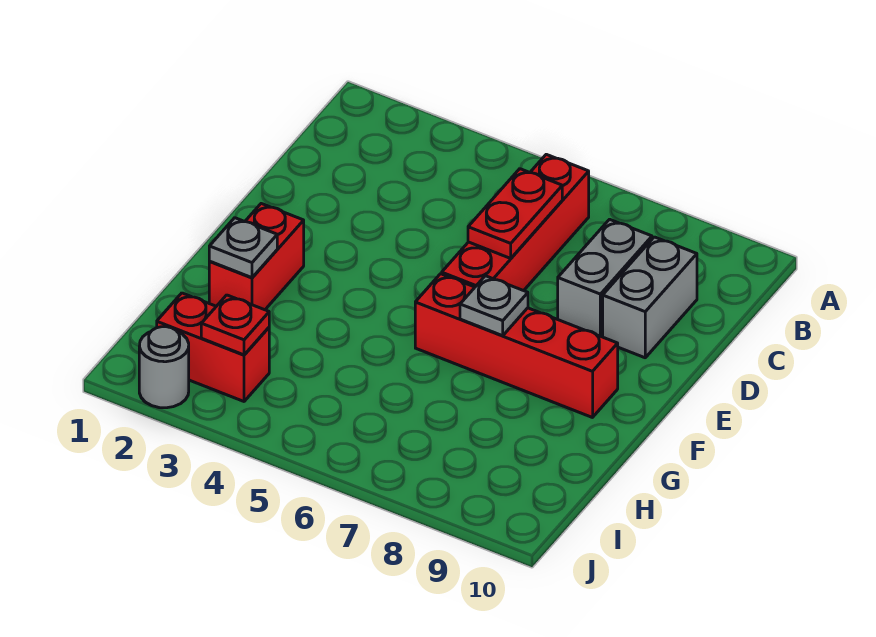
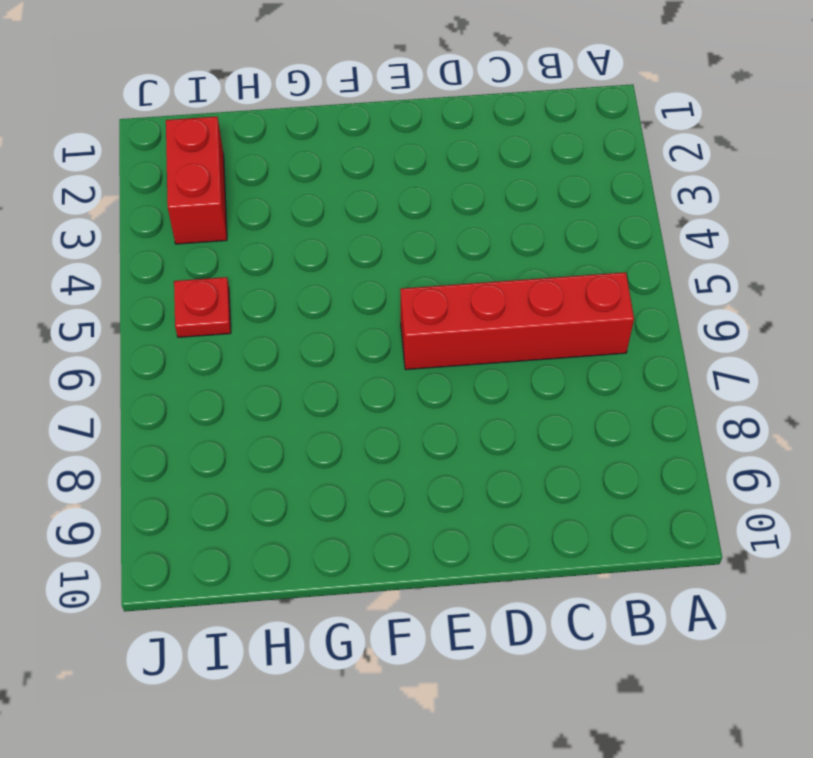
red 1x1 plate [174,277,231,337] -> red 1x1 plate moved to [201,295,269,355]
none -> grey 1x2 brick [558,219,652,337]
none -> grey 1x2 brick [603,237,697,358]

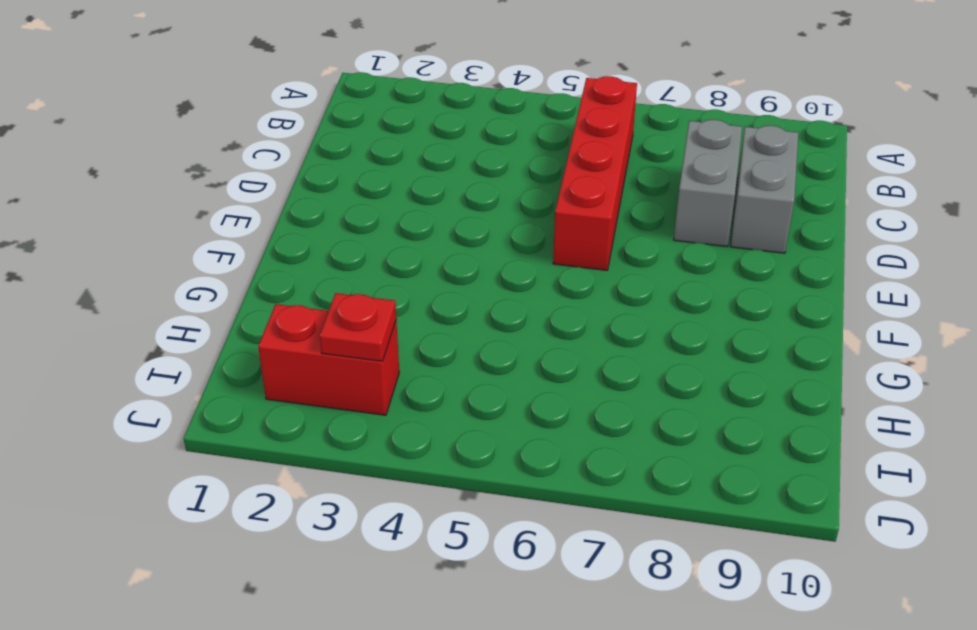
none -> red 1x2 brick [209,204,304,310]
none -> red 1x4 brick [415,274,618,418]

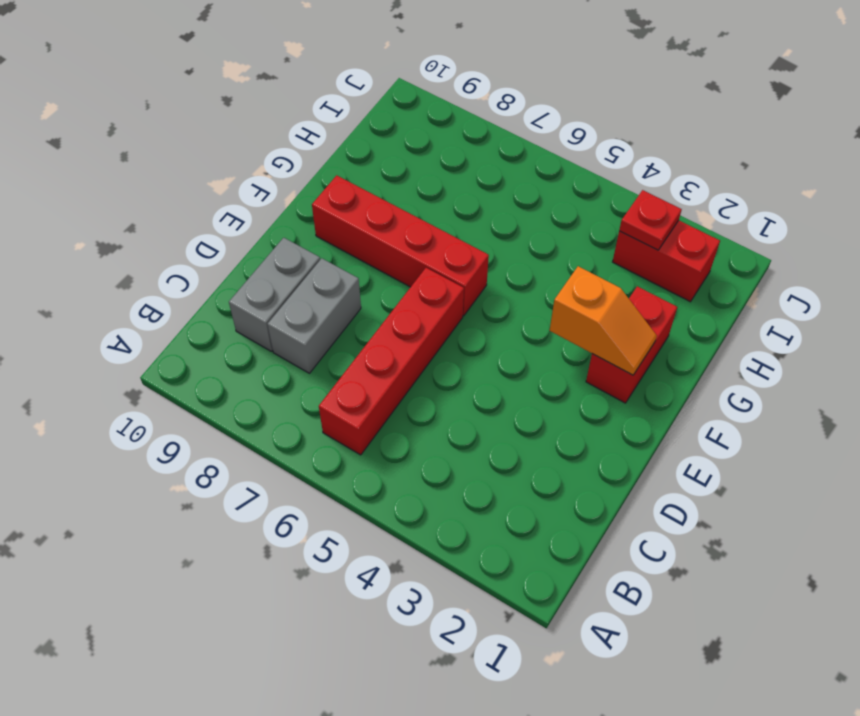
orange 1x2 slope [550,266,657,375] -> none
none -> grey 1x1 round brick [139,327,189,408]
none -> red 1x2 plate [468,169,562,258]

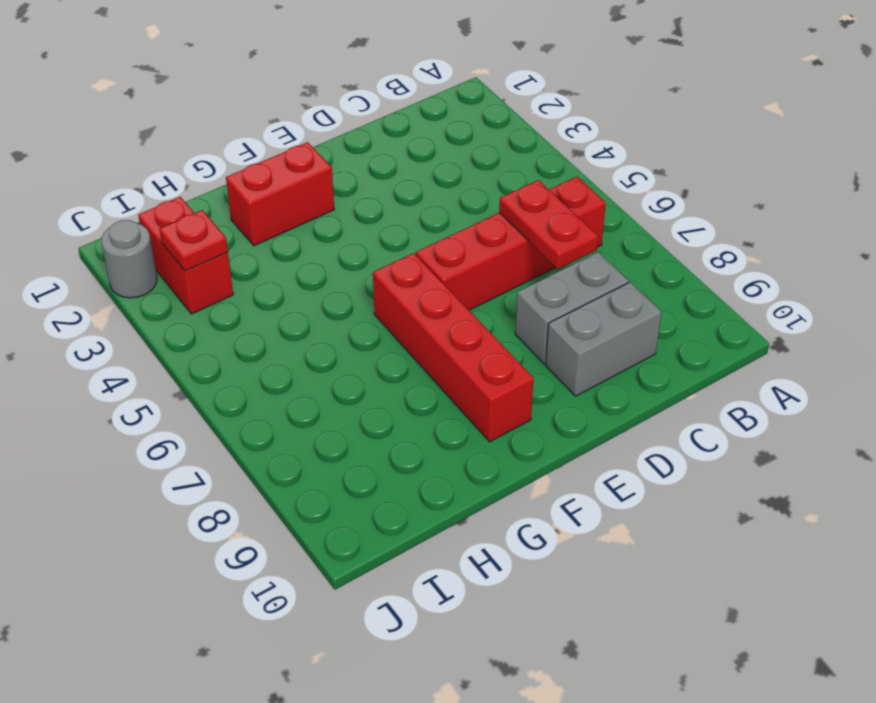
red 1x2 plate [499,180,598,269] -> red 1x2 plate turned to [468,169,562,258]
none -> grey 1x1 plate [460,276,528,336]
none -> grey 1x1 plate [209,218,277,278]

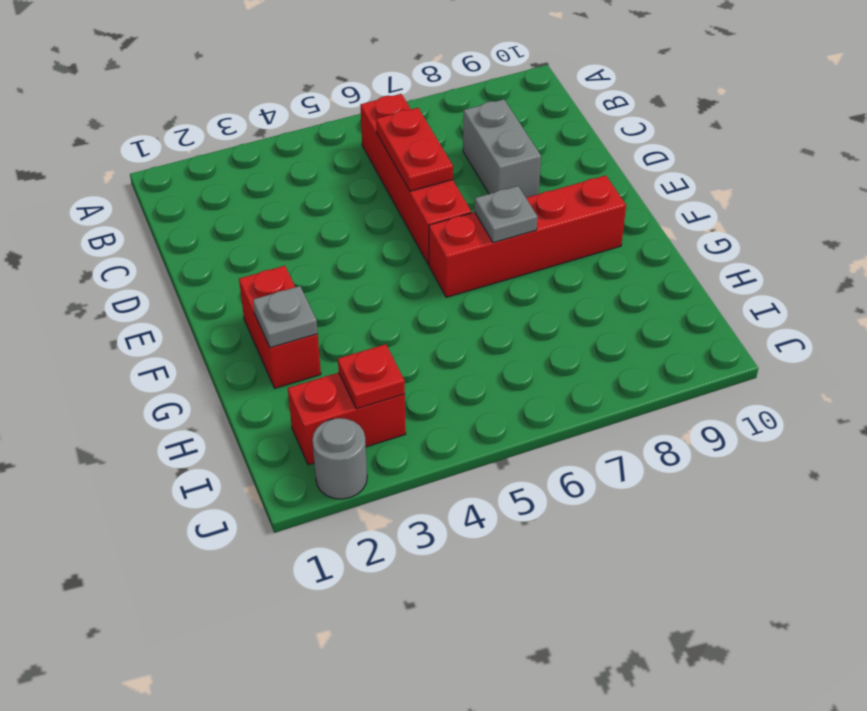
none -> grey 1x2 brick [603,237,697,358]

